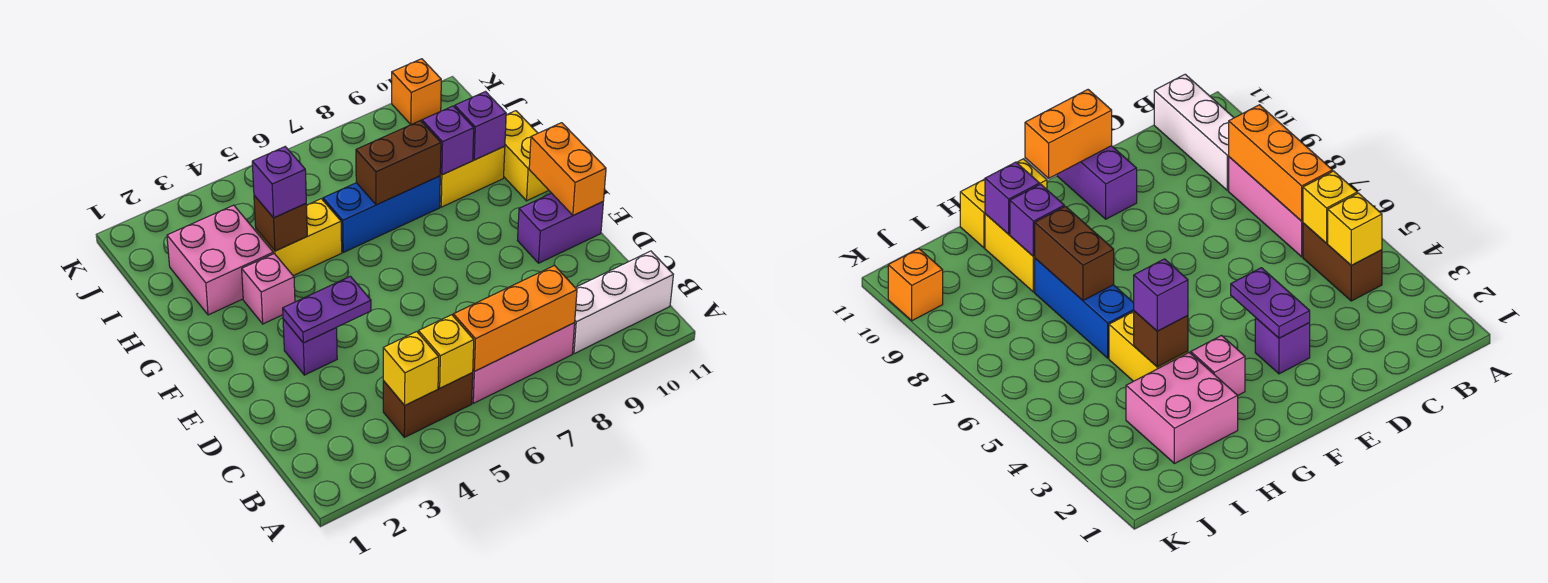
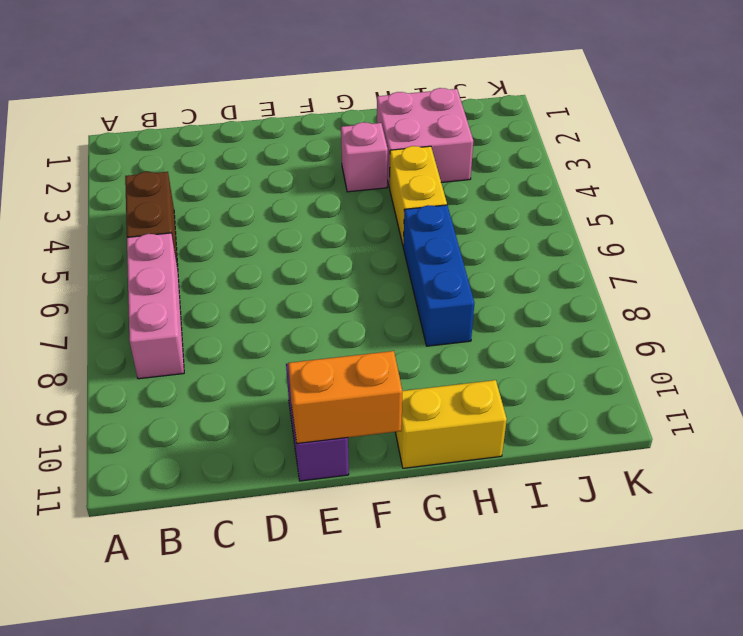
none -> white 1x3 brick [573,251,673,354]
none -> purple 1x1 brick [283,319,337,375]
none -> yellow 1x2 brick [440,146,505,207]

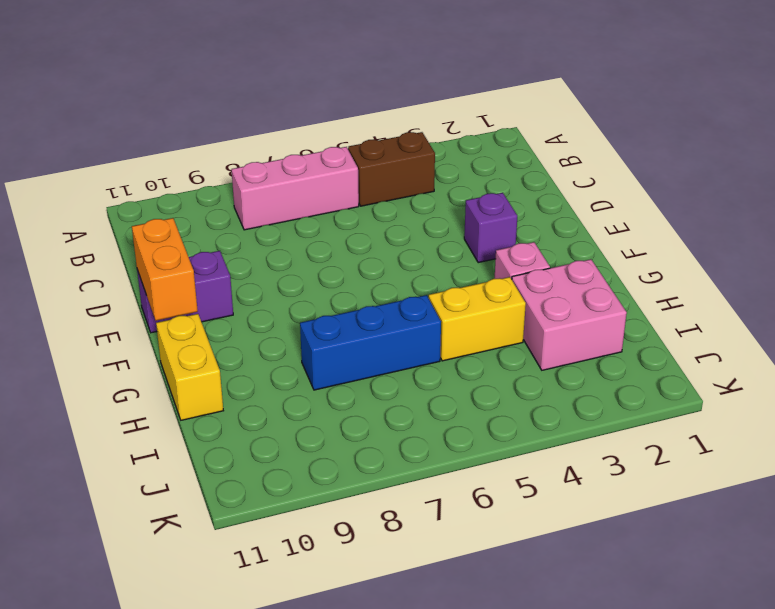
none -> white 1x3 brick [573,251,673,354]
none -> yellow 1x2 brick [440,146,505,207]
none -> orange 1x1 brick [392,59,441,125]

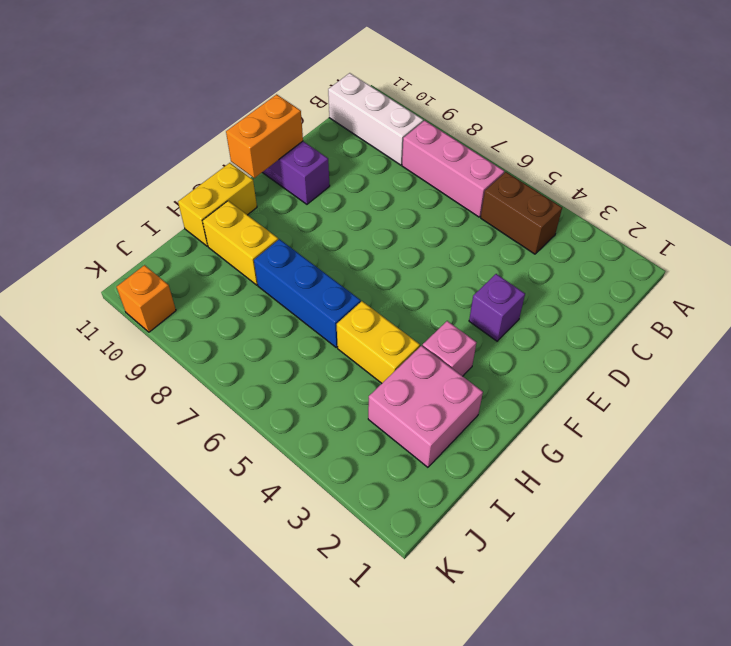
none -> yellow 1x1 brick [383,332,439,405]
none -> yellow 1x1 brick [419,315,474,388]
none -> orange 1x3 brick [453,265,577,371]

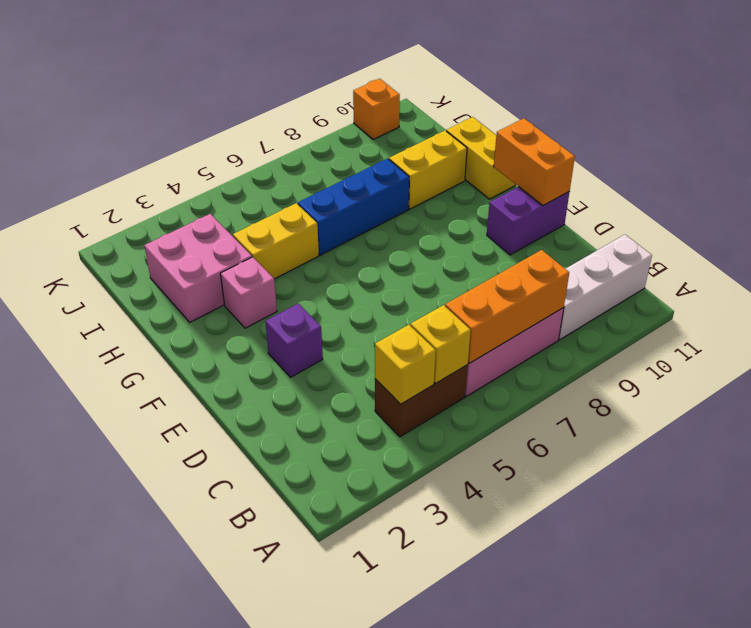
none -> purple 1x2 plate [283,276,371,343]
none -> brown 1x1 brick [254,195,307,251]
none -> brown 1x2 brick [356,121,441,205]

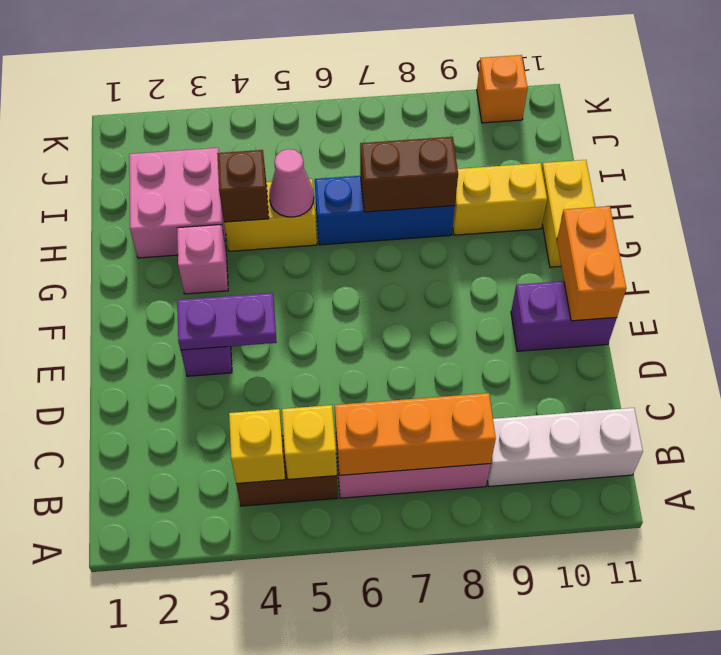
pink 1x1 cone [269,149,314,217] -> none
none -> purple 1x1 brick [422,106,474,175]
none -> purple 1x1 brick [455,92,506,160]
none -> purple 1x1 brick [252,147,306,218]

